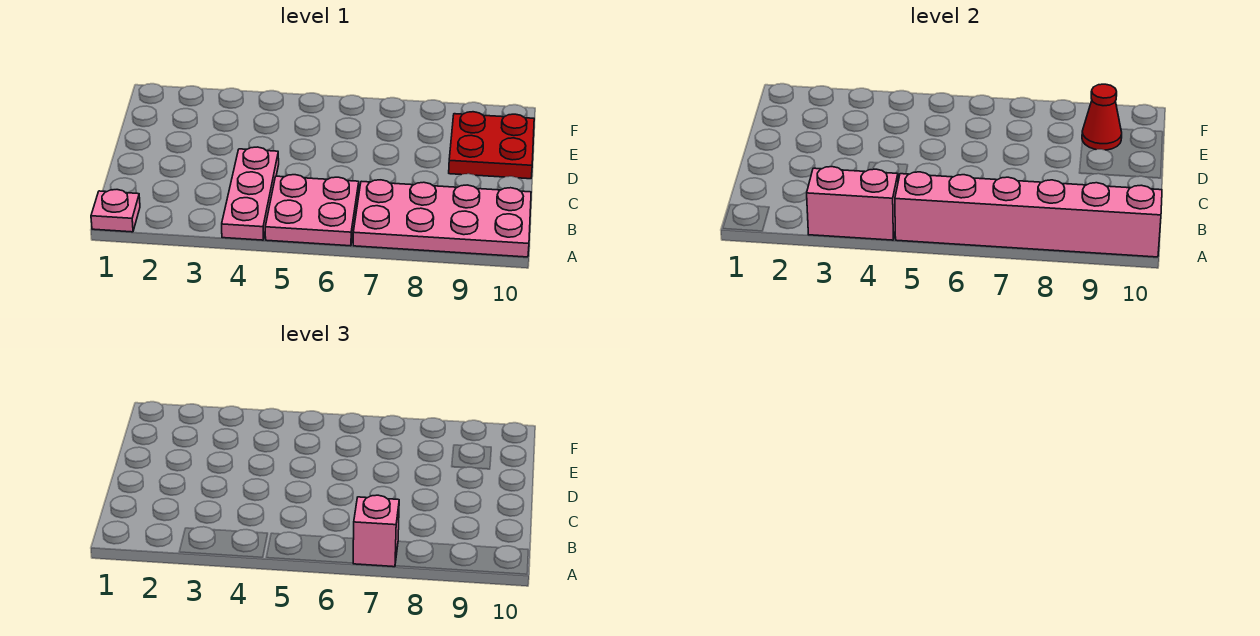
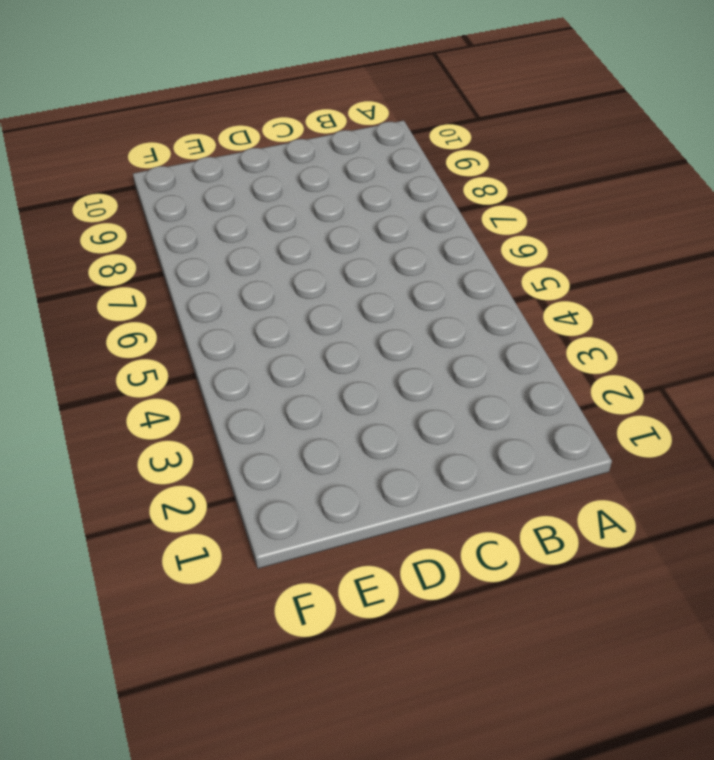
none -> pink 1x1 plate [91,190,140,232]
none -> pink 1x3 plate [222,147,279,240]

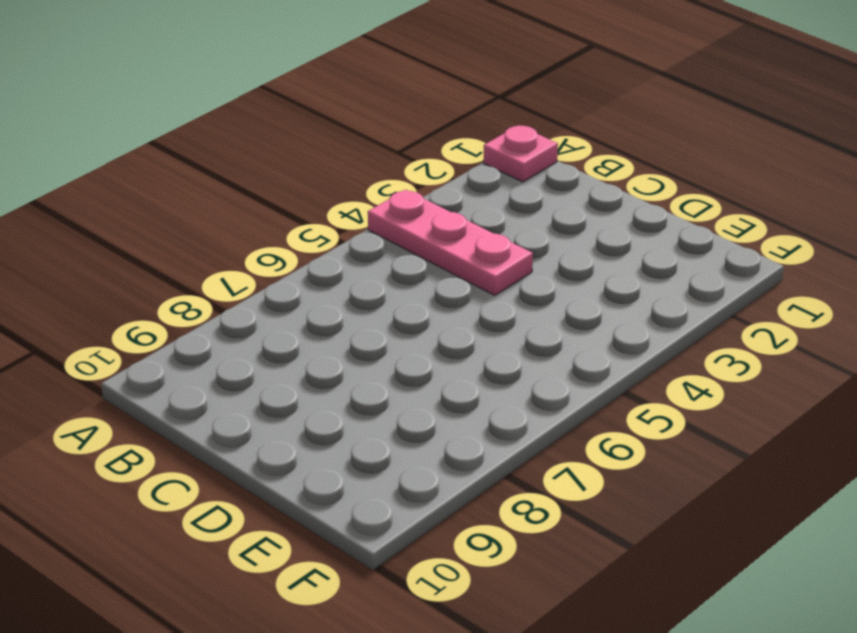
none -> pink 2x2 plate [265,175,359,246]
none -> pink 2x4 plate [353,180,531,257]

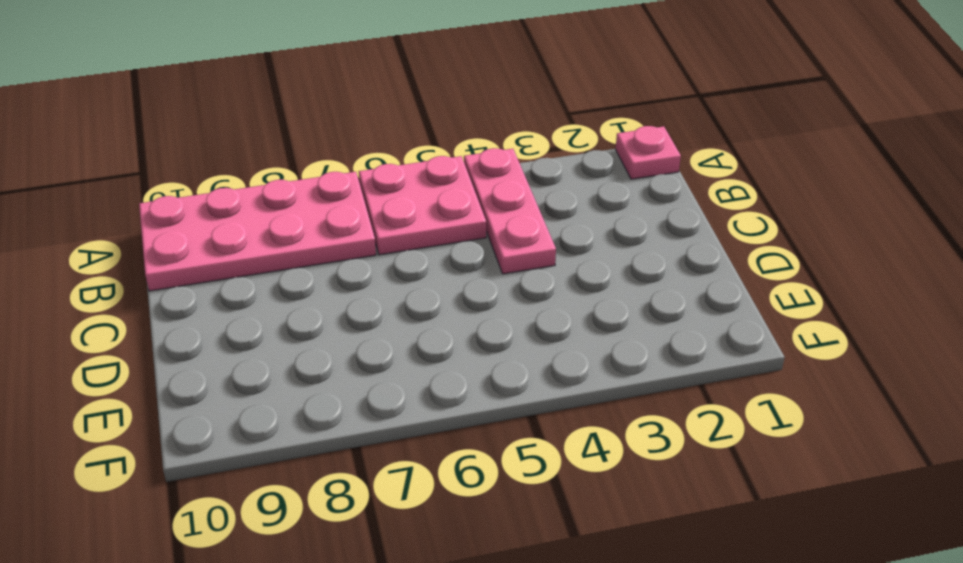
none -> red 2x2 plate [449,112,534,179]
none -> pink 1x2 brick [807,167,898,240]

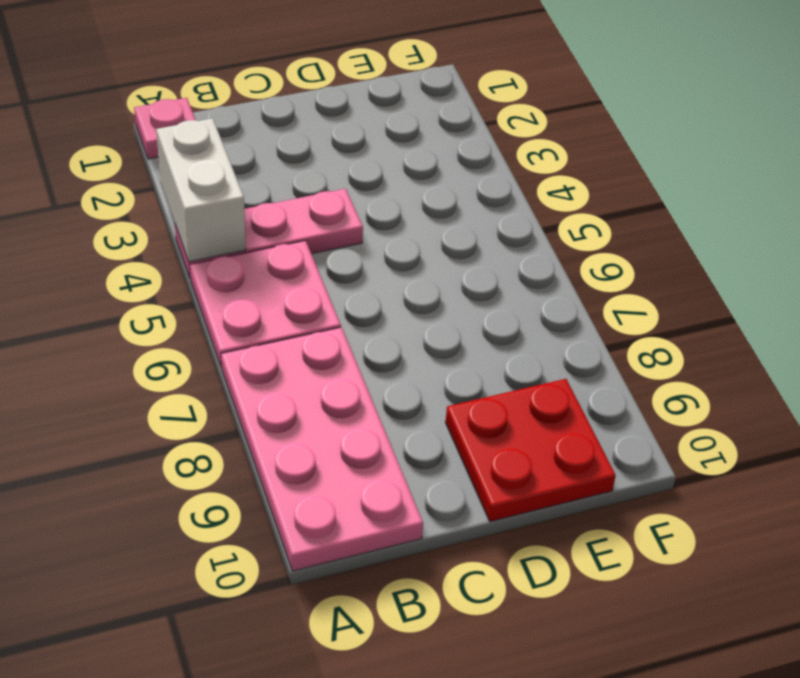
white 1x2 brick [156,118,246,262] -> pink 1x2 brick [807,167,898,240]
none -> pink 1x6 brick [895,172,1162,257]
none -> red 1x1 cone [1082,84,1122,150]

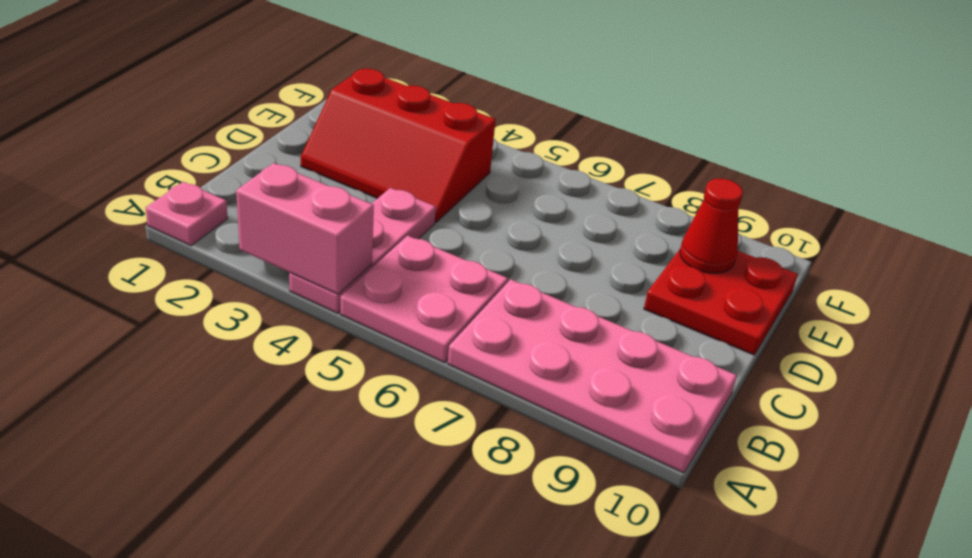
red 2x3 slope [301,69,496,223] -> none
none -> pink 1x6 brick [895,172,1162,257]
none -> pink 1x1 brick [353,495,399,567]

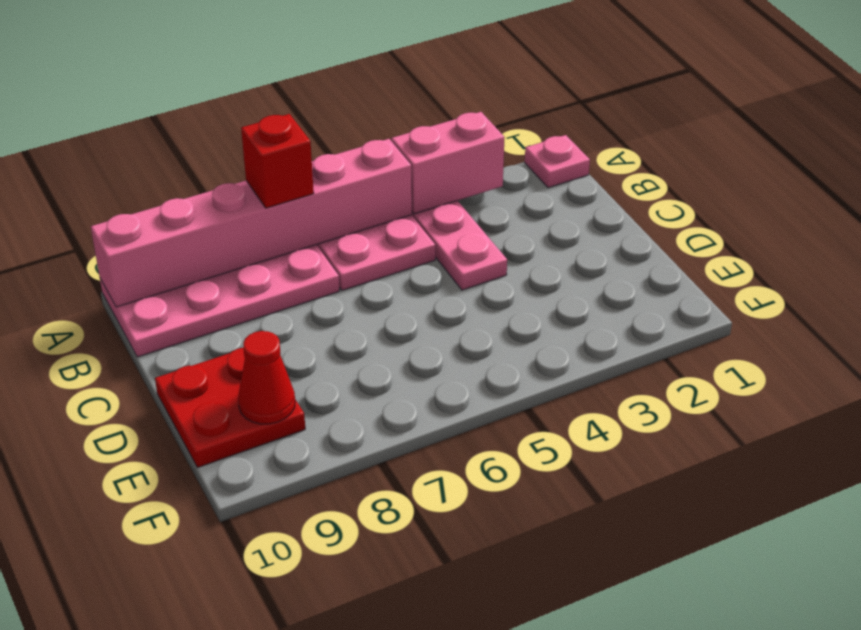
red 1x1 brick [241,114,314,208] -> pink 1x1 brick [353,495,399,567]

